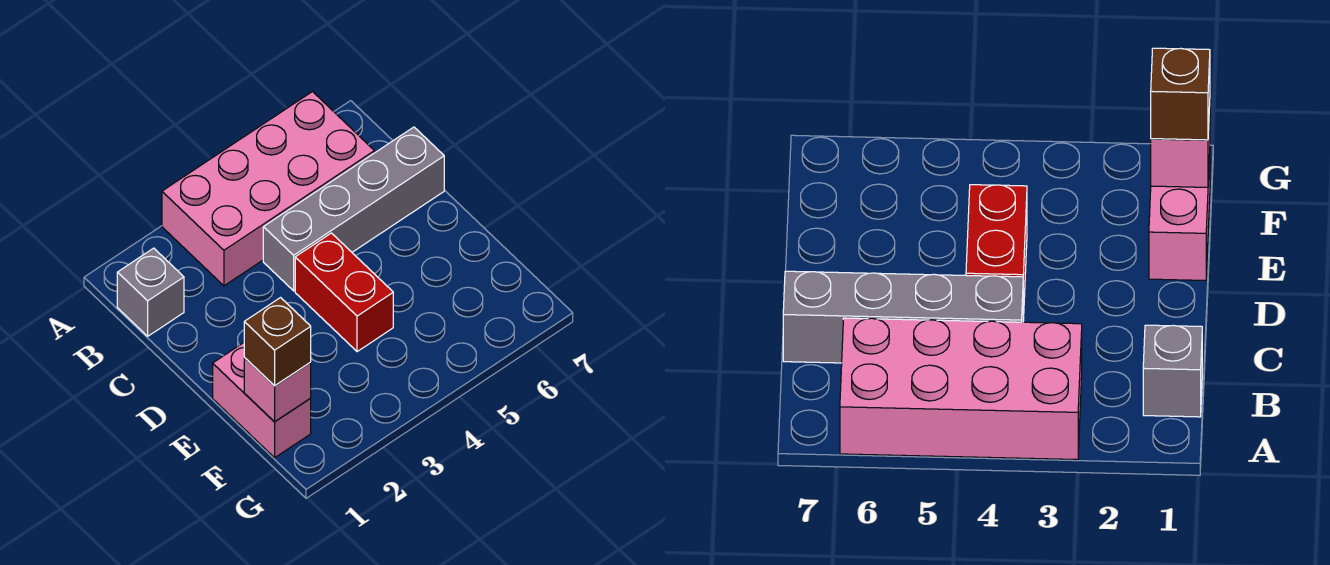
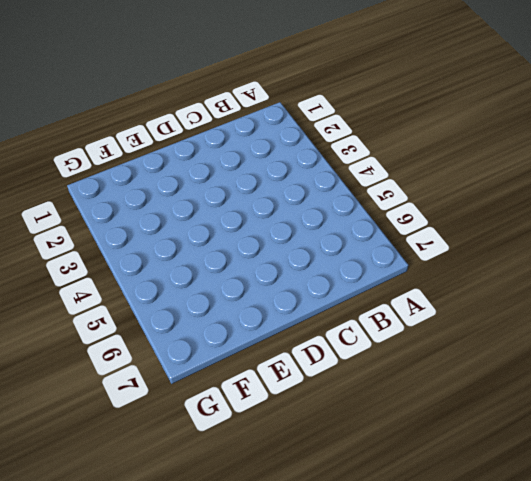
none -> pink 2x4 brick [162,92,374,286]
none -> grey 1x1 brick [117,248,184,336]

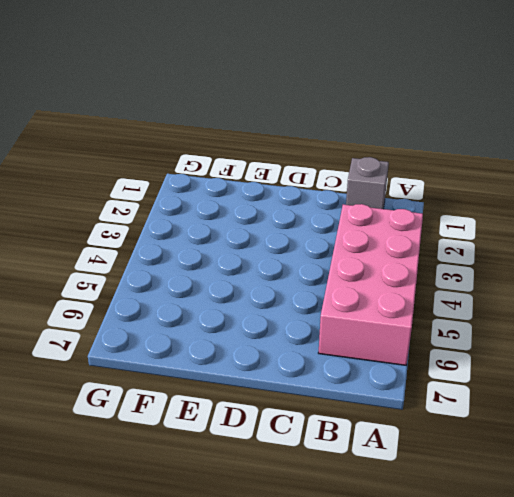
none -> grey 1x4 brick [263,127,444,291]
none -> red 1x2 brick [295,233,393,352]

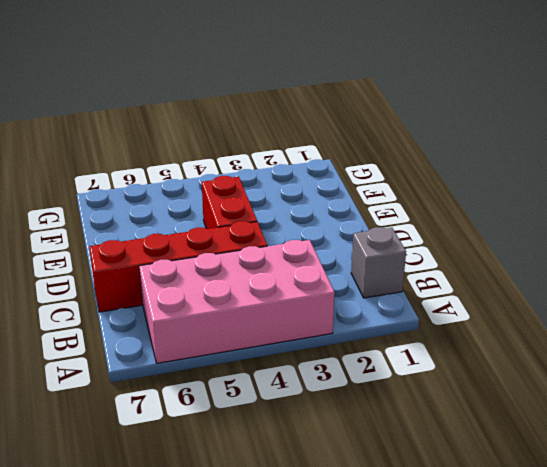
red 1x4 brick [89,221,267,312] -> grey 1x4 brick [263,127,444,291]
none -> pink 1x2 brick [213,343,311,458]
none -> pink 1x1 brick [244,358,311,422]

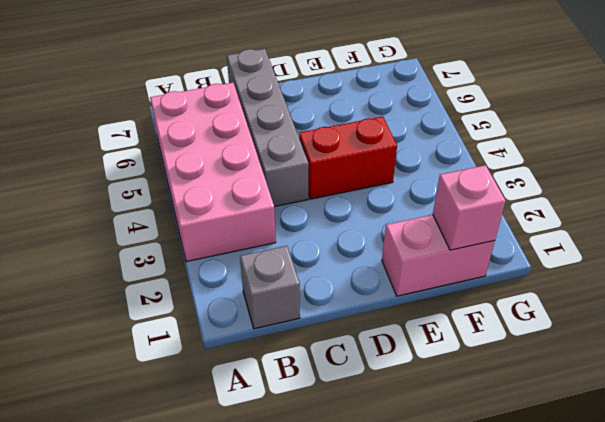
none -> brown 1x1 brick [244,298,311,386]

